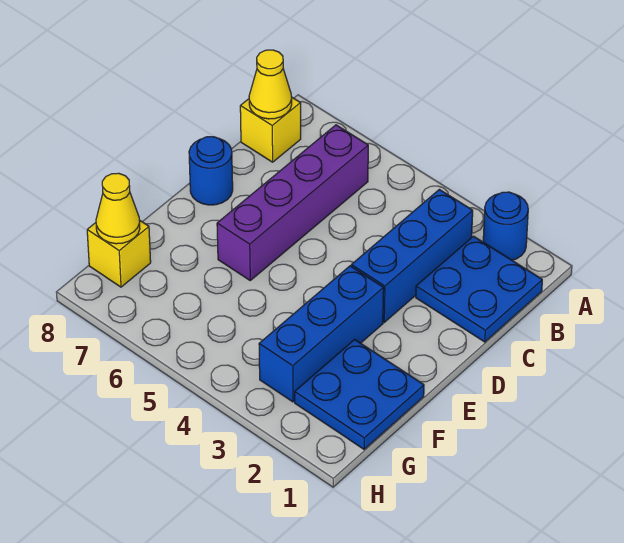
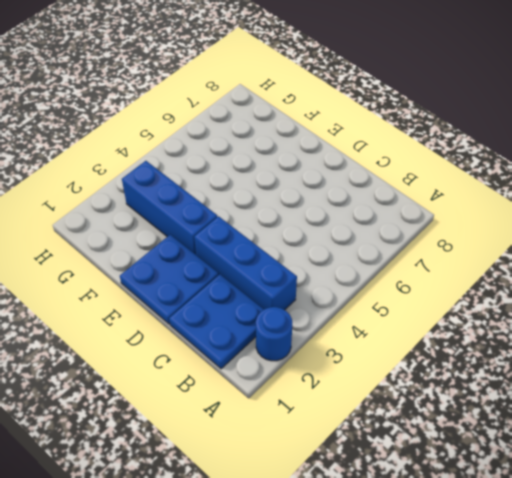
blue 2x2 plate [120,234,219,324] -> blue 2x2 plate moved to [295,340,424,449]
none -> purple 1x4 brick [217,125,368,280]
none -> yellow 1x1 brick [240,98,301,162]

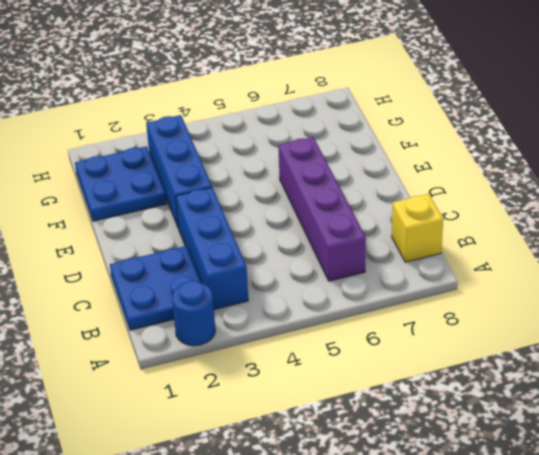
none -> blue 1x1 round brick [189,137,233,205]
none -> yellow 1x1 brick [87,220,151,287]

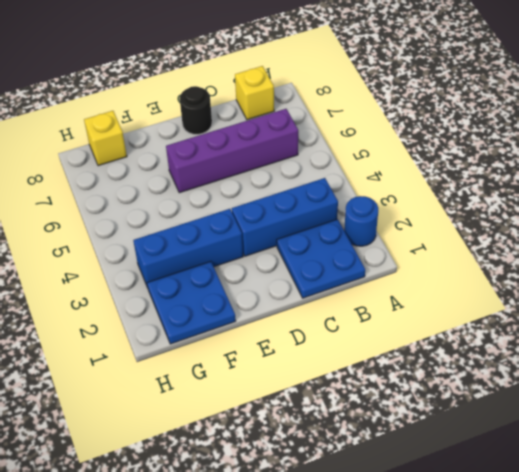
black 1x1 round brick [180,86,212,134] -> blue 1x1 round brick [189,137,233,205]
none -> yellow 1x1 cone [249,50,292,119]
none -> yellow 1x1 cone [96,173,140,244]

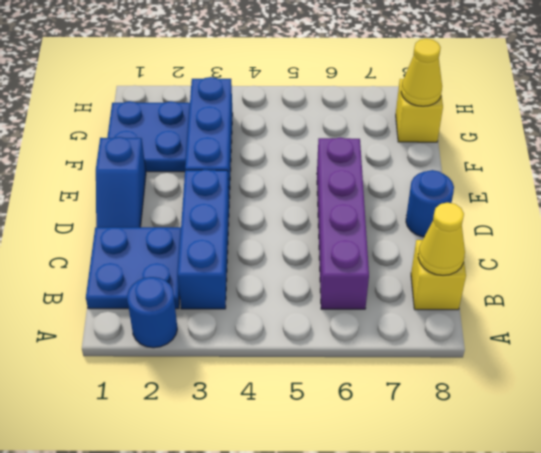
blue 1x2 slope [96,137,146,227] -> none

